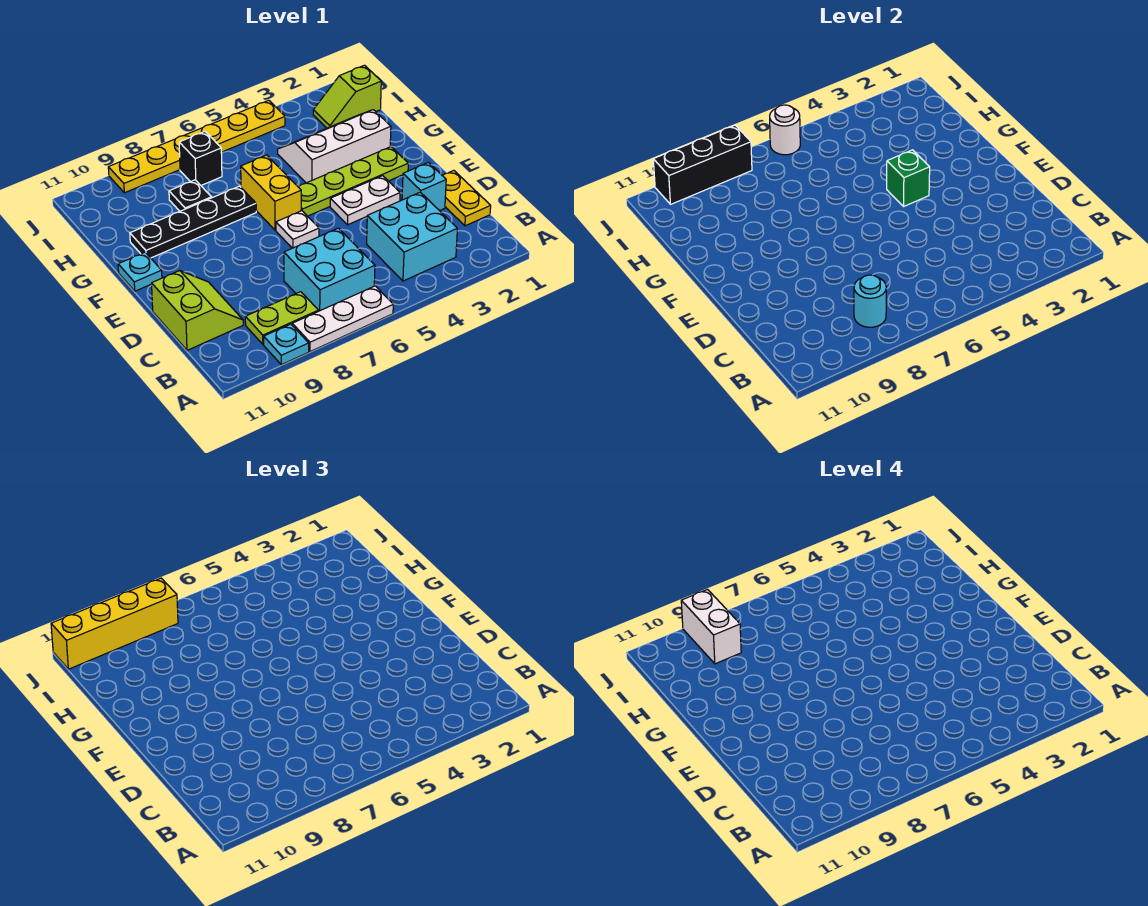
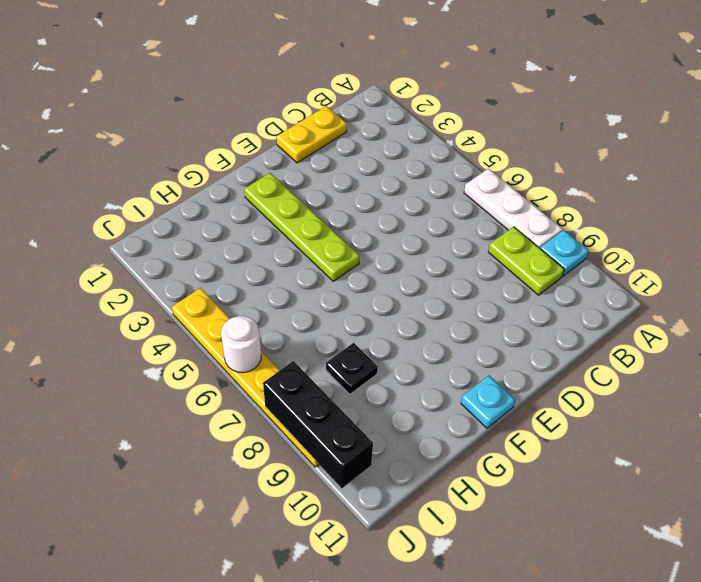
none -> cyan 2x2 brick [367,192,457,281]
none -> cyan 2x2 brick [284,228,375,311]
none -> lime 2x2 slope [152,271,243,350]

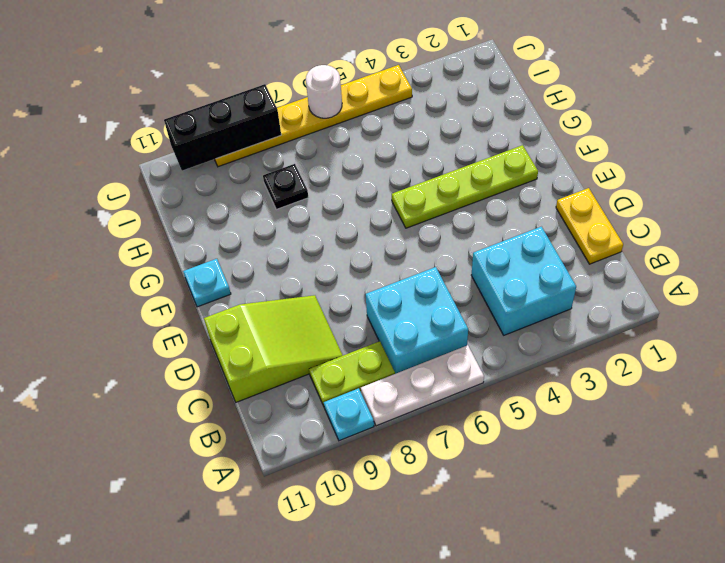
lime 2x3 slope [204,295,343,402] -> lime 2x2 slope [152,271,243,350]
none -> cyan 1x1 brick [402,162,446,211]
none -> white 1x2 plate [330,176,400,225]
none -> white 1x1 plate [276,211,319,248]

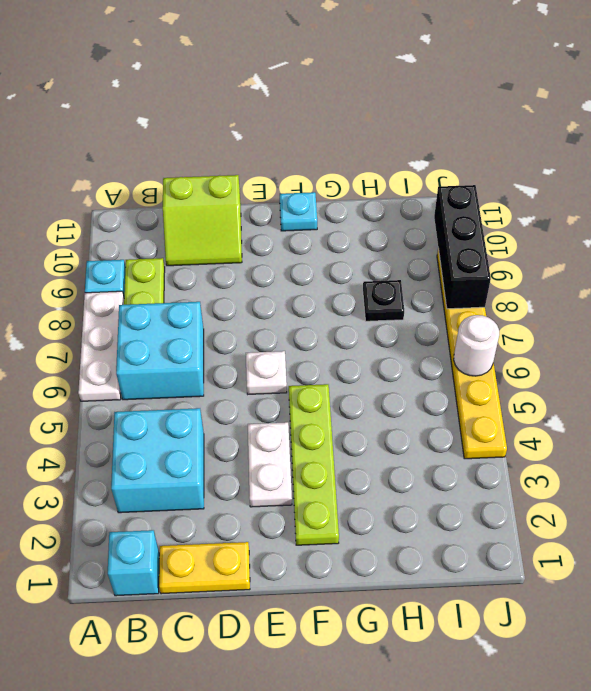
cyan 1x1 brick [108,530,159,596] -> cyan 1x1 brick moved to [402,162,446,211]
none -> yellow 1x2 brick [241,155,301,230]
none -> white 2x3 slope [278,110,391,183]
none -> black 1x4 plate [130,186,256,258]

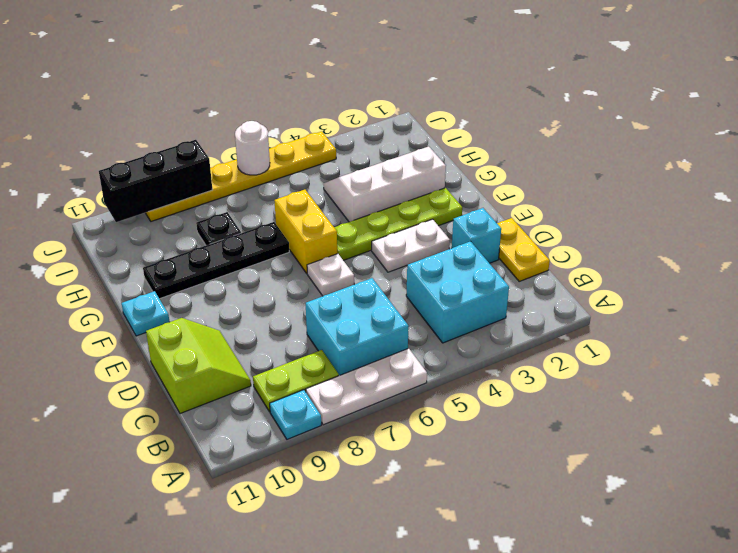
none -> lime 1x2 slope [313,65,381,128]
none -> black 1x1 brick [179,132,222,185]
none -> cyan 1x1 round brick [854,275,886,327]

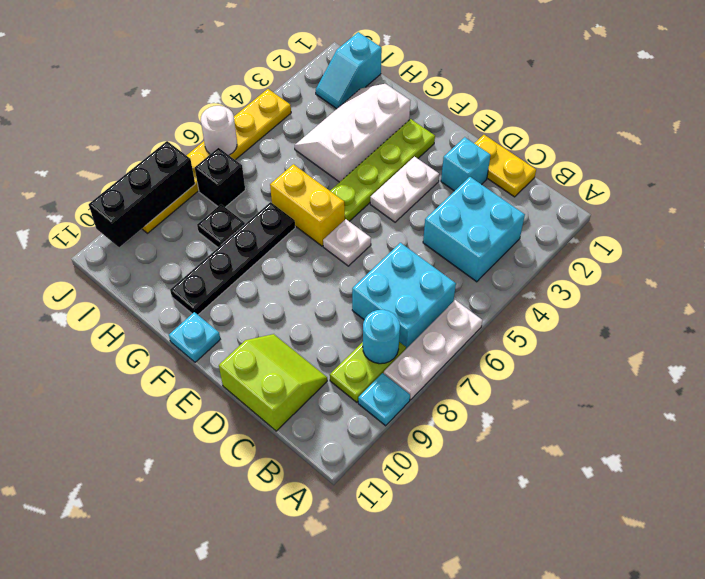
cyan 1x2 slope [316,32,382,109] -> lime 1x2 slope [313,65,381,128]
none -> green 1x1 brick [887,150,930,206]
none -> yellow 1x4 brick [51,578,178,669]
none -> white 1x2 brick [681,589,741,664]

